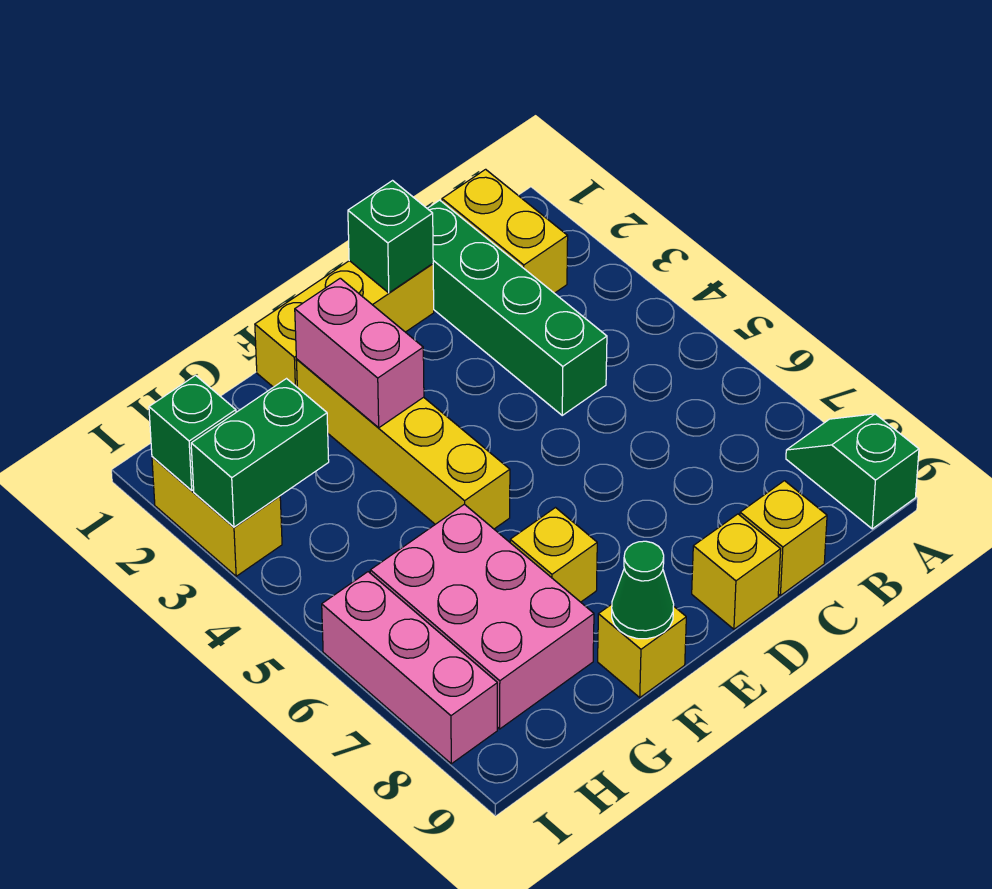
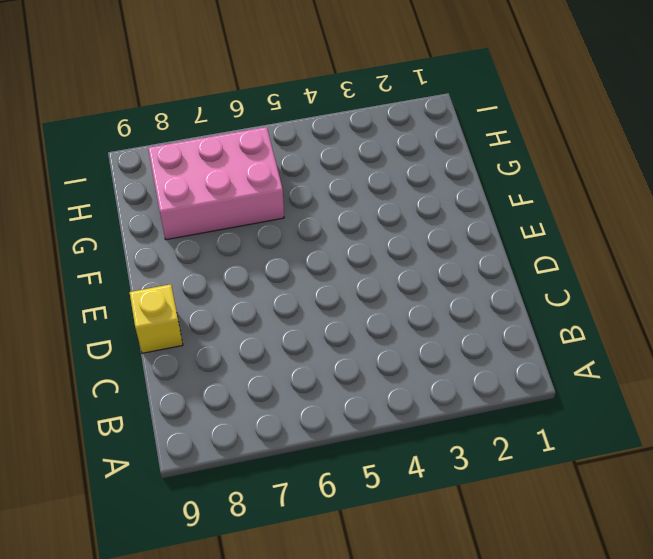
none -> green 1x2 slope [786,414,919,529]
none -> yellow 1x2 brick [442,169,568,293]
none -> green 1x4 brick [427,200,607,415]

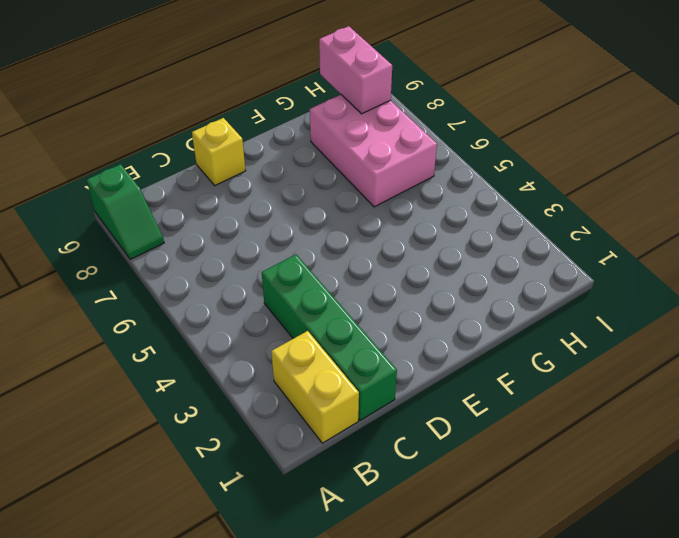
pink 1x2 brick [319,26,392,114] -> pink 1x2 brick moved to [295,278,424,428]
none -> yellow 1x1 brick [740,481,827,595]
none -> yellow 1x3 brick [255,261,434,387]
none -> yellow 1x4 brick [296,359,510,529]

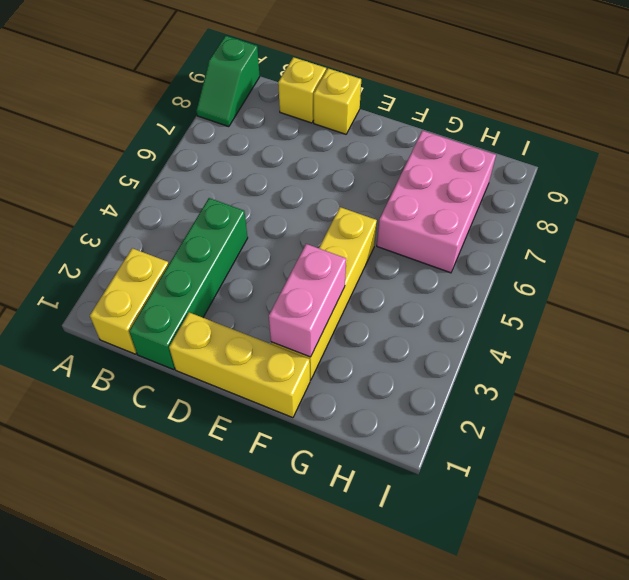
none -> yellow 1x1 brick [510,508,597,602]
none -> yellow 1x1 brick [598,604,686,698]
none -> yellow 1x2 brick [152,457,282,576]

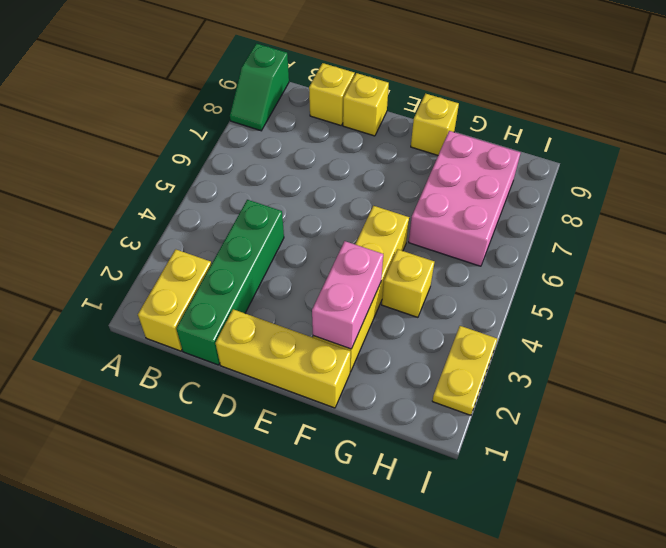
yellow 1x1 brick [382,249,434,317] -> yellow 1x1 brick moved to [510,508,597,602]
yellow 1x2 plate [432,326,497,415] -> yellow 1x2 brick [152,457,282,576]
none -> pink 1x3 brick [322,572,497,764]
none -> green 1x1 brick [348,181,433,293]
none -> green 1x1 cone [612,541,674,639]

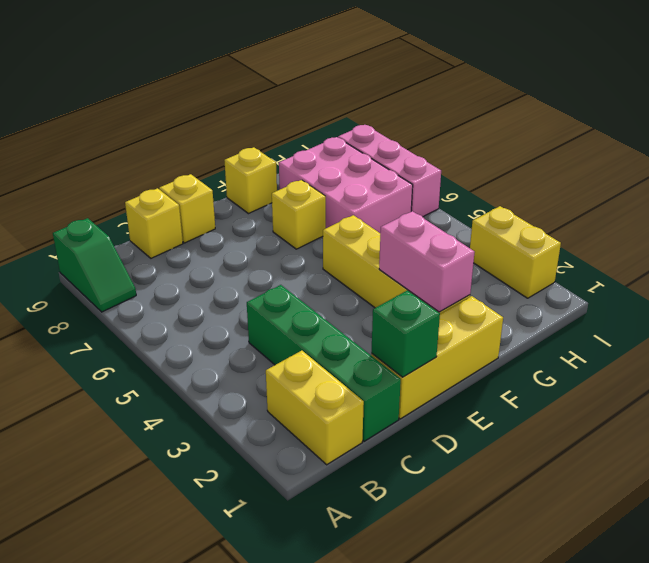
none -> green 1x1 cone [612,541,674,639]
none -> green 1x2 brick [191,379,329,527]
none -> green 1x1 brick [149,375,236,491]

